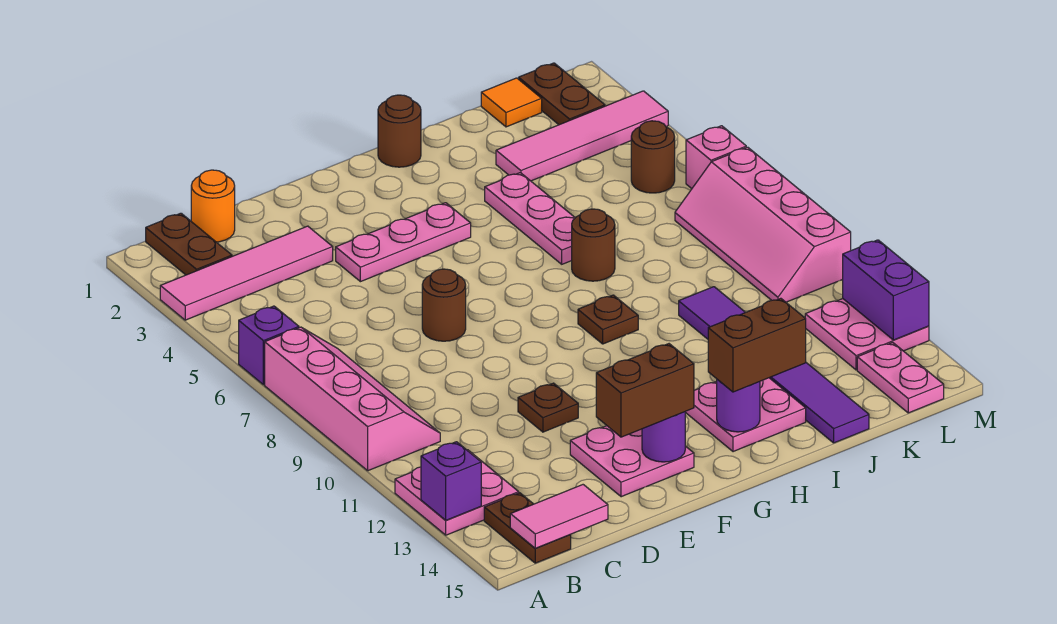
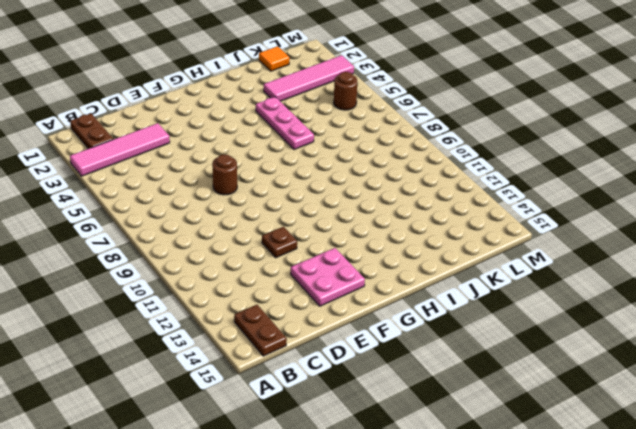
none -> purple 1x1 brick [239,306,299,385]
none -> pink 2x4 slope [265,327,440,471]
none -> pink 2x2 plate [395,450,519,535]
none -> orange 1x1 round brick [191,170,235,242]

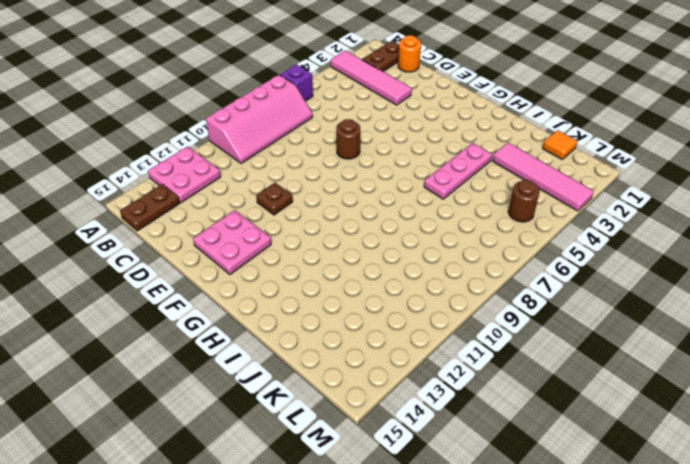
none -> pink 1x3 plate [336,203,471,282]
none -> brown 1x1 round brick [378,95,421,167]
none -> brown 1x1 plate [578,295,638,344]
none -> pink 2x2 plate [685,378,806,452]

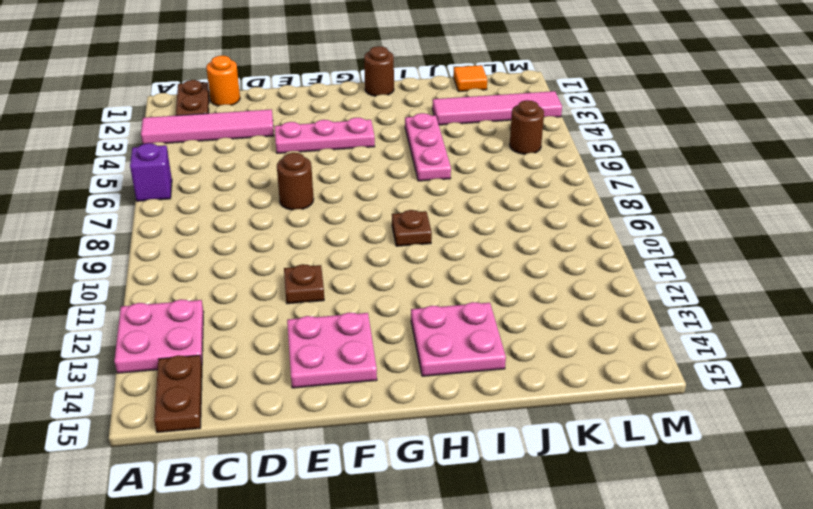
none -> pink 2x4 slope [265,327,440,471]
none -> brown 1x1 round brick [572,209,615,281]
none -> purple 1x6 tile [679,287,869,443]
none -> brown 1x2 plate [519,63,605,125]

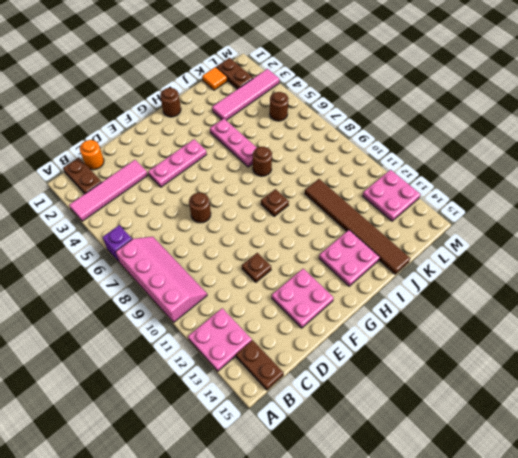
brown 1x6 tile [305,179,410,274] -> purple 1x6 tile [679,287,869,443]
none -> pink 2x4 slope [675,147,851,302]
none -> pink 1x2 plate [857,343,944,413]
none -> pink 1x1 brick [686,126,746,188]
none -> purple 1x1 brick [421,442,481,520]

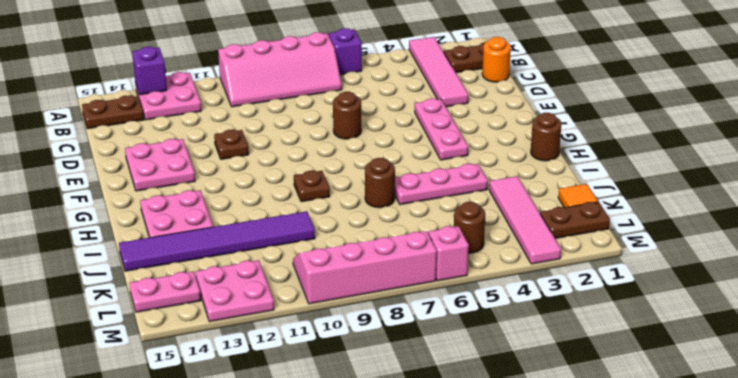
none -> pink 1x2 tile [510,485,608,548]
none -> purple 1x1 round brick [642,412,685,462]
none -> purple 1x1 round brick [717,379,760,432]
none -> purple 1x2 brick [843,240,929,340]

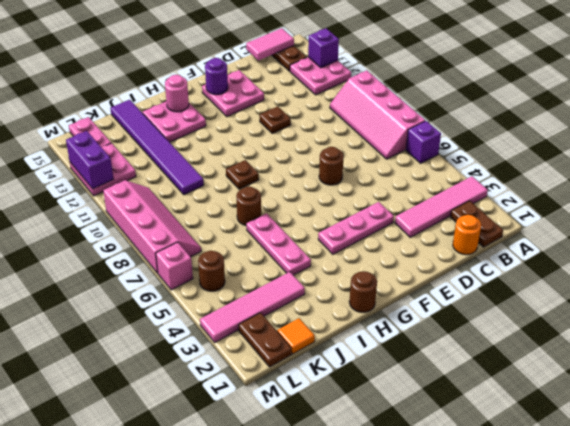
pink 1x1 round brick [165,75,189,112] -> purple 1x1 round brick [717,379,760,432]
none -> brown 1x2 brick [596,344,694,437]
none -> brown 1x2 brick [708,298,806,392]

